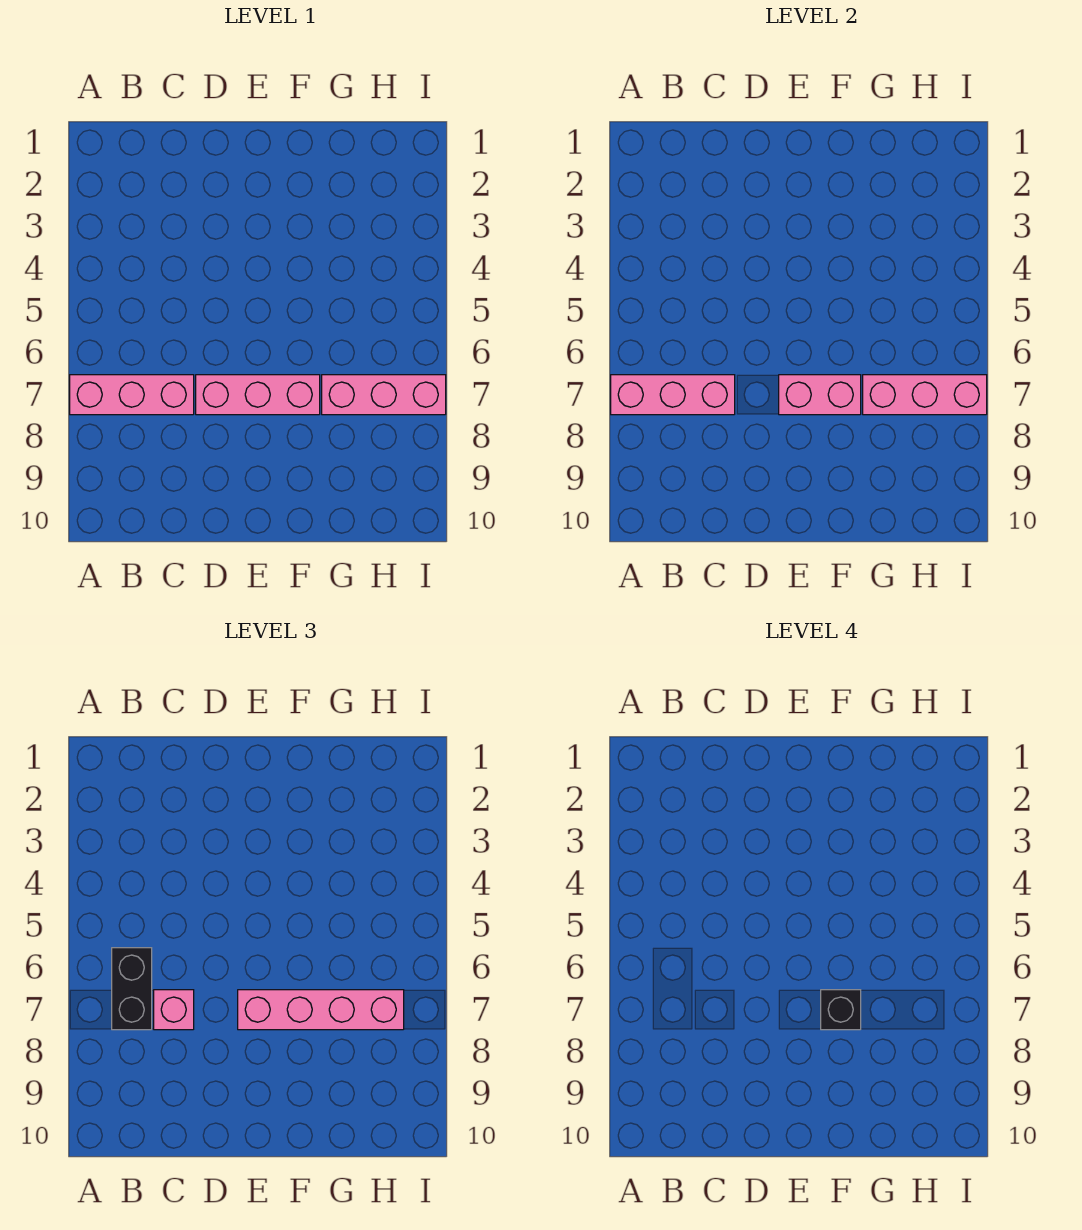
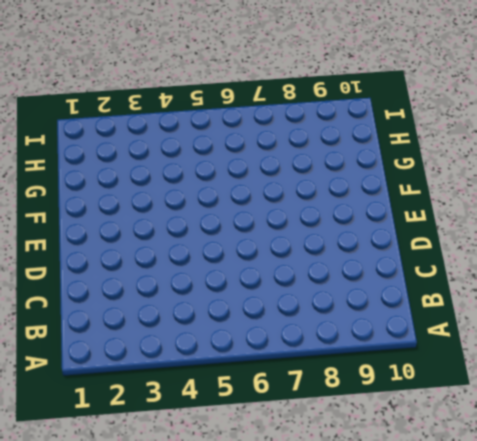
none -> pink 1x3 brick [70,375,194,415]
none -> pink 1x3 brick [196,375,320,415]

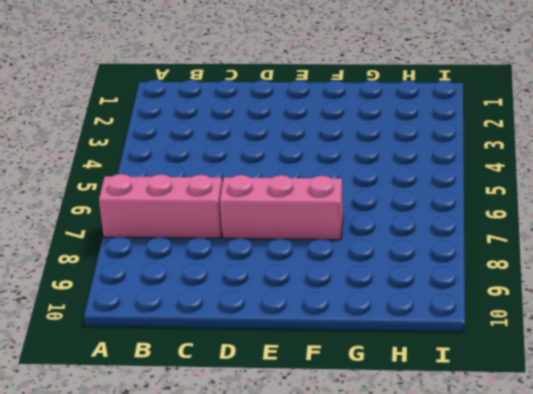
none -> pink 1x3 brick [322,375,446,415]
none -> pink 1x3 brick [611,375,735,415]

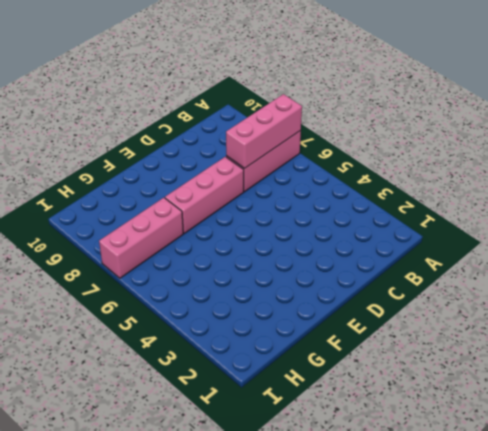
none -> pink 1x2 brick [779,375,861,415]
none -> pink 1x3 brick [863,375,987,415]

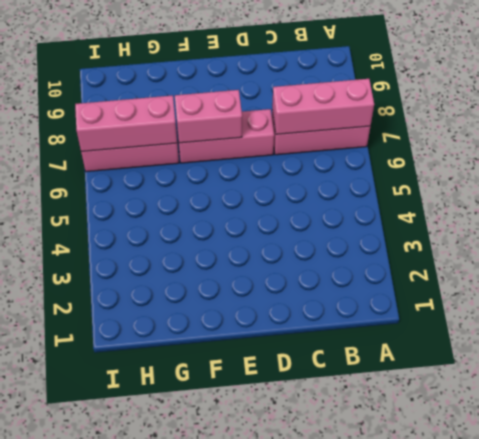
none -> black 1x2 brick [112,948,152,1030]
none -> pink 1x1 brick [154,990,194,1030]

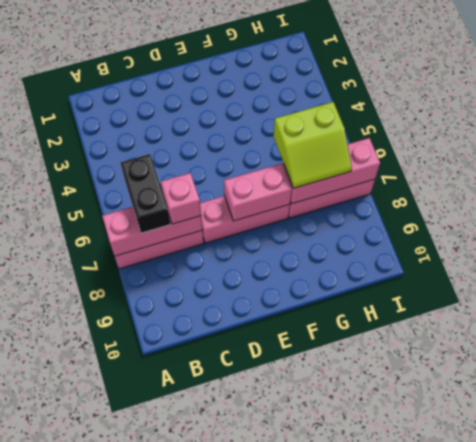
lime 2x2 slope [274,102,352,188] -> pink 1x4 brick [238,990,404,1030]
none -> black 1x1 brick [821,990,861,1030]

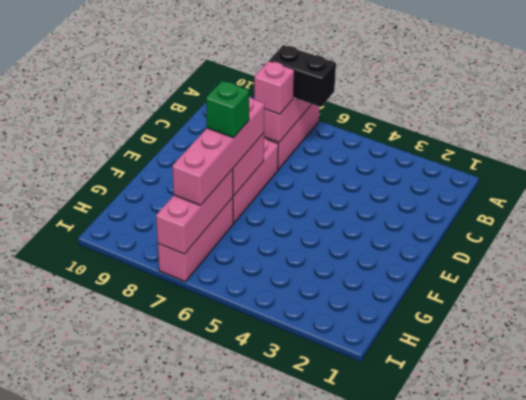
green 1x1 brick [206,81,249,138] -> black 1x1 brick [821,990,861,1030]

